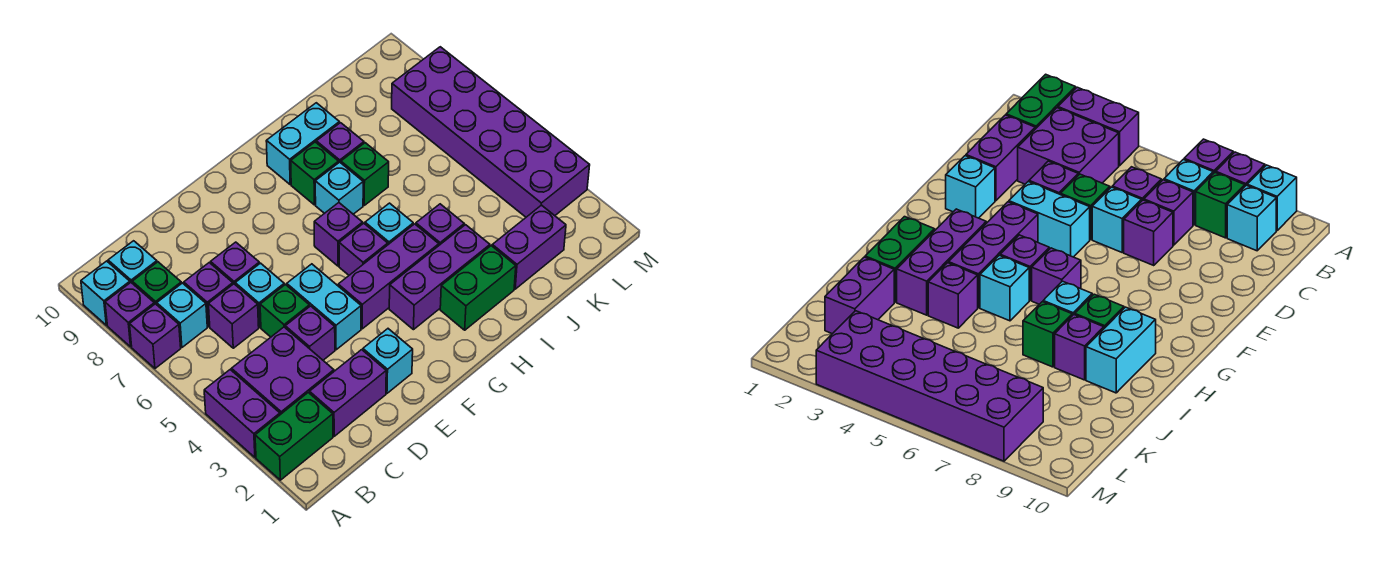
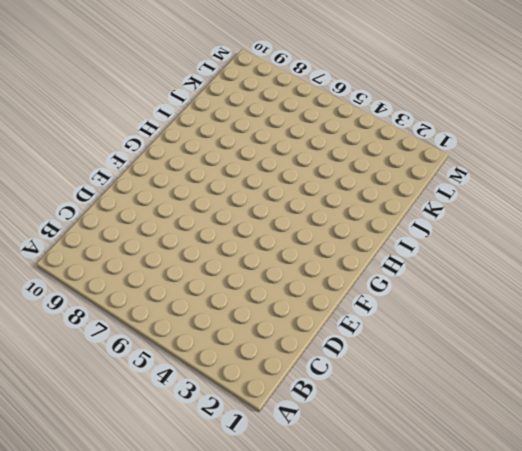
none -> green 1x2 brick [255,393,333,480]
none -> purple 1x2 brick [204,370,280,457]
none -> purple 1x1 brick [130,304,181,368]
none -> purple 1x1 brick [105,283,154,347]

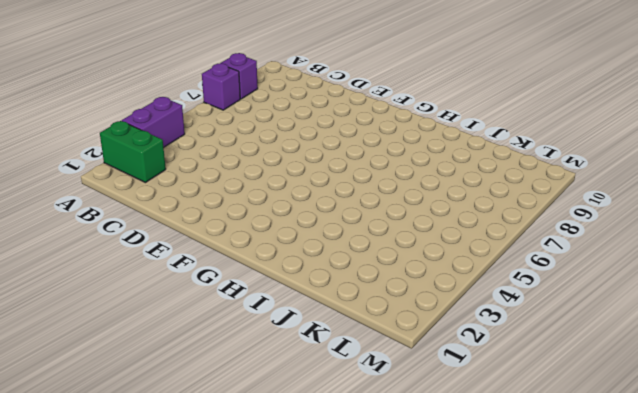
none -> cyan 1x1 brick [81,261,130,325]
none -> purple 2x2 brick [232,327,334,415]
none -> cyan 1x1 brick [157,283,207,347]
none -> green 1x1 brick [132,262,181,305]

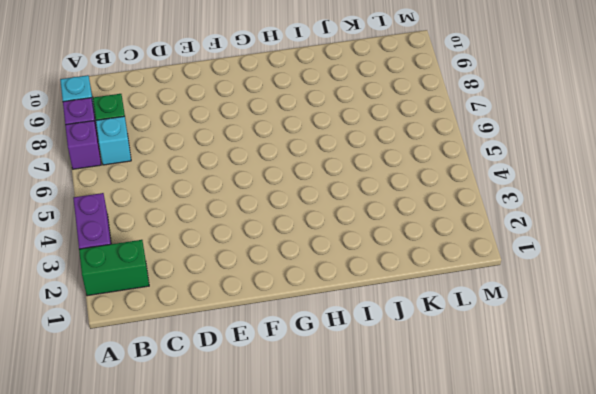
none -> purple 2x2 brick [232,327,334,415]
none -> cyan 1x1 brick [108,241,157,283]
none -> purple 1x2 brick [310,350,386,436]
none -> purple 1x1 brick [209,284,259,348]

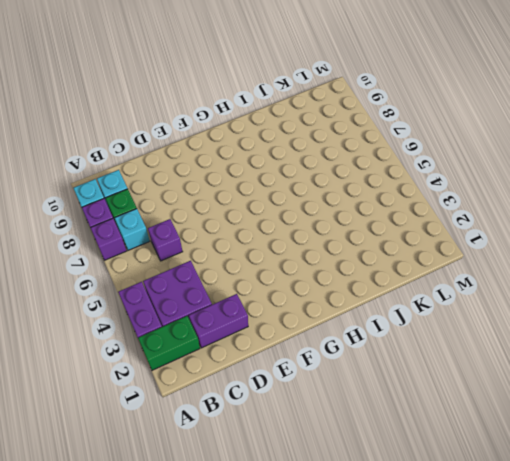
none -> purple 1x1 brick [184,263,233,327]
none -> purple 1x1 brick [285,306,335,360]
none -> green 1x1 brick [260,285,309,337]
none -> cyan 1x1 brick [235,263,284,327]

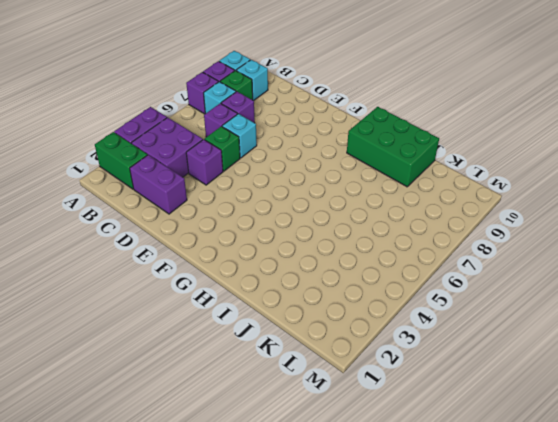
green 2x3 brick [347,107,439,187] -> cyan 1x2 brick [266,103,339,185]
none -> purple 1x1 brick [211,242,259,284]
none -> cyan 1x1 brick [363,329,413,393]
none -> cyan 1x2 brick [287,264,361,350]
none -> purple 1x3 brick [338,224,439,329]

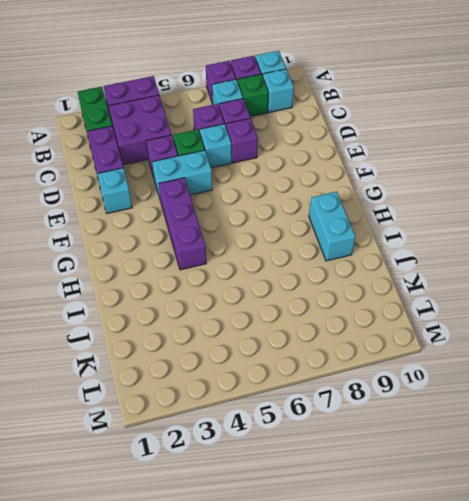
none -> purple 1x3 brick [389,225,490,330]
none -> purple 1x1 brick [339,223,388,275]
none -> purple 1x1 brick [314,203,363,266]
none -> green 1x2 brick [440,246,516,330]

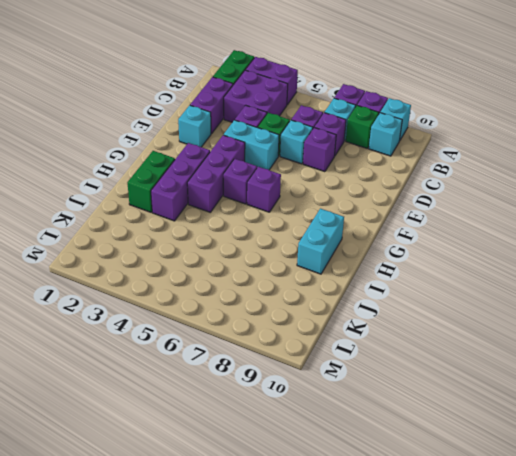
none -> cyan 1x1 brick [365,203,413,244]
none -> cyan 1x1 brick [315,162,363,214]
none -> green 1x1 brick [291,142,339,205]
none -> purple 1x1 brick [416,204,464,245]

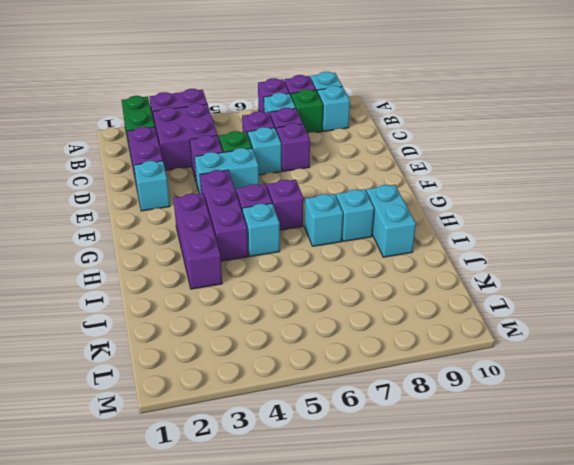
cyan 1x1 brick [336,189,374,241] -> green 1x1 brick [291,142,339,205]
none -> green 1x2 brick [440,246,516,330]
none -> purple 1x1 brick [416,204,464,245]
none -> green 1x1 brick [341,143,389,205]
none -> purple 1x1 brick [316,123,364,163]

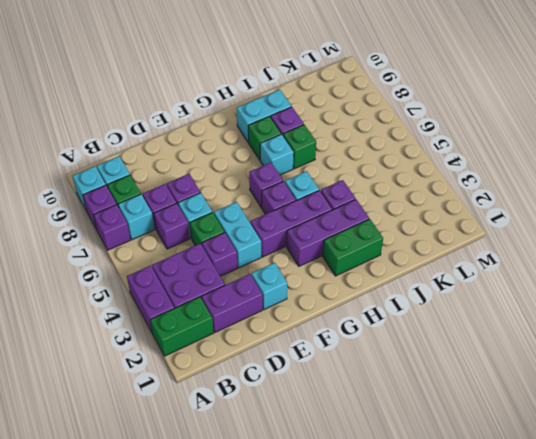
none -> purple 1x2 brick [492,205,566,289]
none -> purple 2x6 brick [392,47,590,217]

